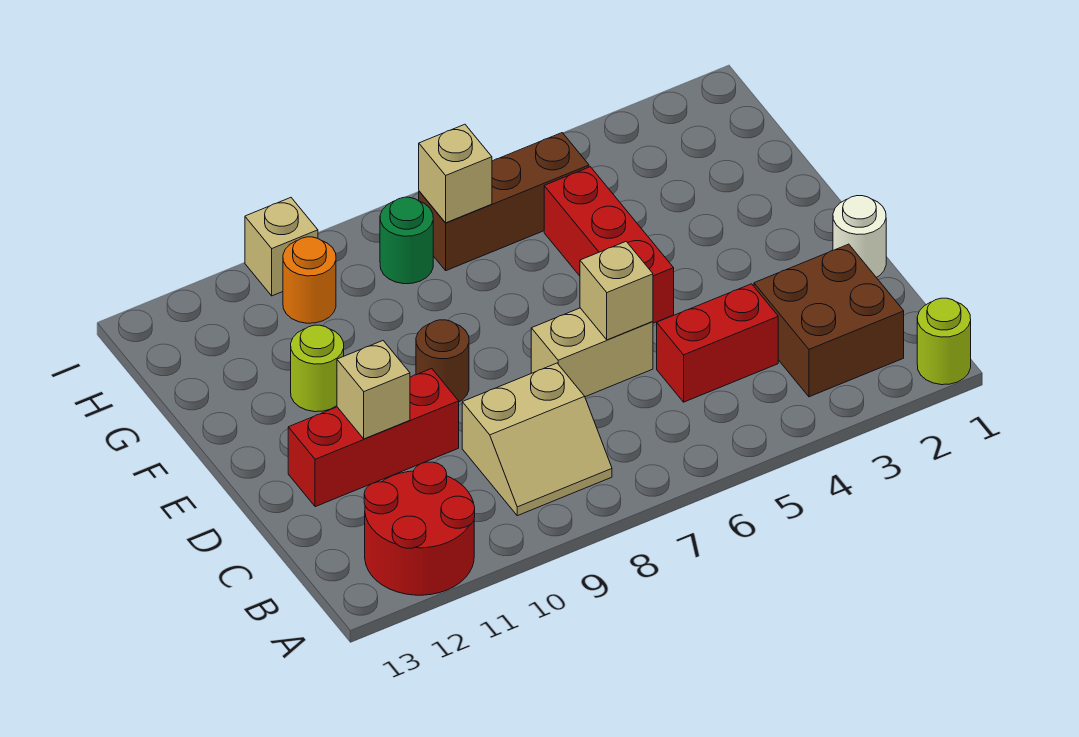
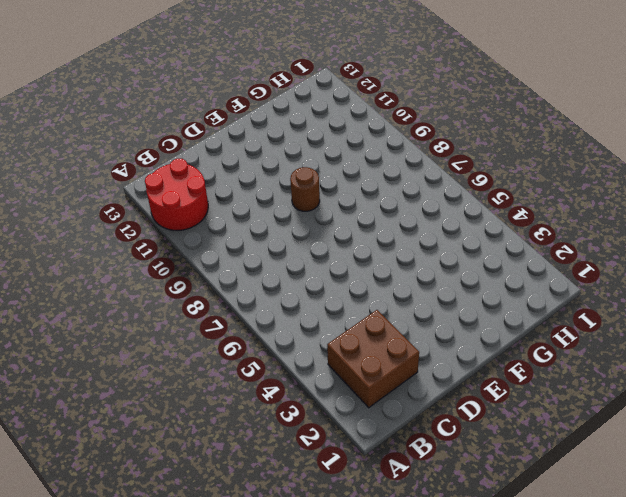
none -> lime 1x1 round brick [917,298,971,385]
none -> tan 2x2 slope [462,363,612,516]
none -> red 1x2 brick [657,284,778,402]

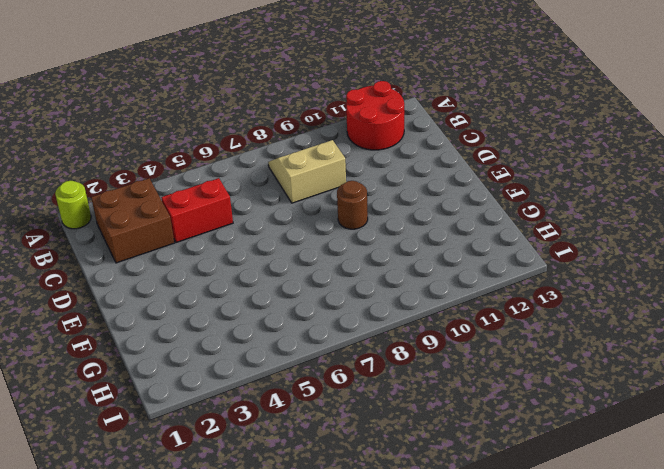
none -> white 1x1 round brick [833,196,886,277]
none -> tan 1x2 brick [531,308,653,397]
none -> red 1x3 brick [288,369,459,507]

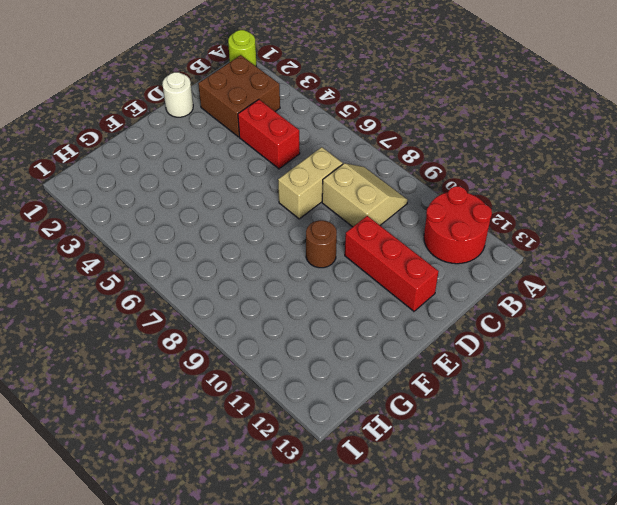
tan 1x2 brick [278,147,343,219] -> tan 1x2 brick turned to [531,308,653,397]
none -> red 1x3 brick [544,167,674,323]
none -> lime 1x1 round brick [291,325,344,412]
none -> brown 1x3 brick [419,133,589,271]

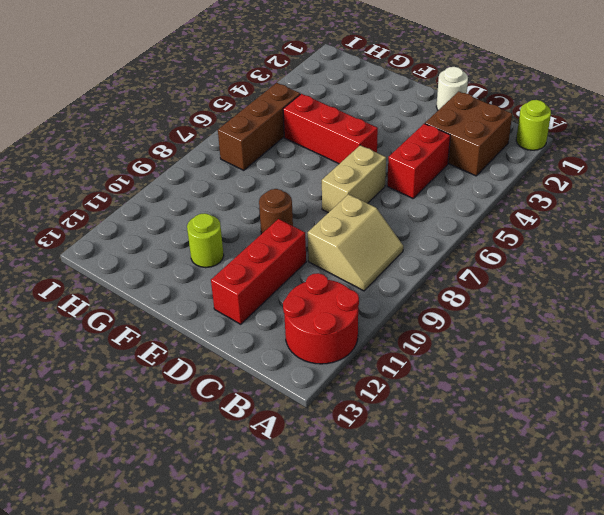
none -> green 1x1 round brick [380,197,433,284]
none -> orange 1x1 round brick [283,237,336,323]
none -> tan 1x1 brick [245,198,318,296]

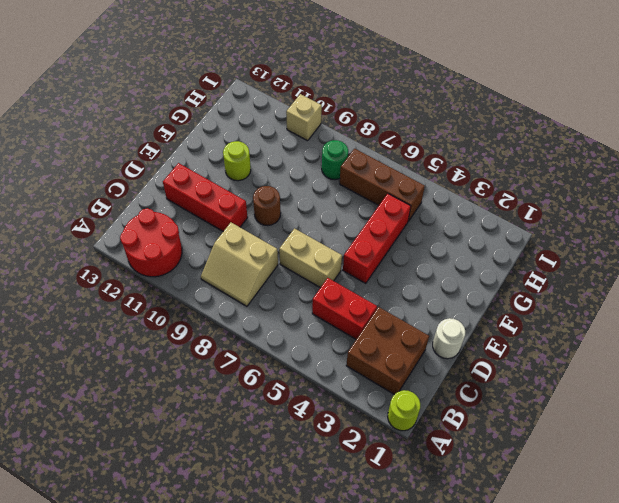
none -> orange 1x1 round brick [283,237,336,323]
none -> tan 1x1 brick [580,242,653,340]
none -> tan 1x1 brick [337,341,410,439]

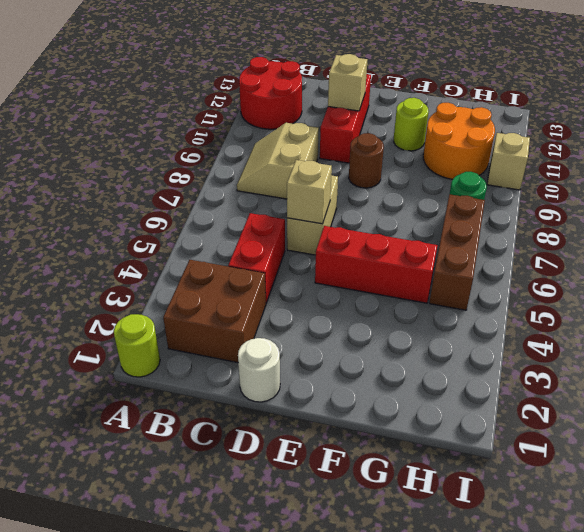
orange 2x2 round brick [423,103,495,179] -> orange 1x1 round brick [283,237,336,323]
none -> tan 1x1 brick [419,124,492,223]

